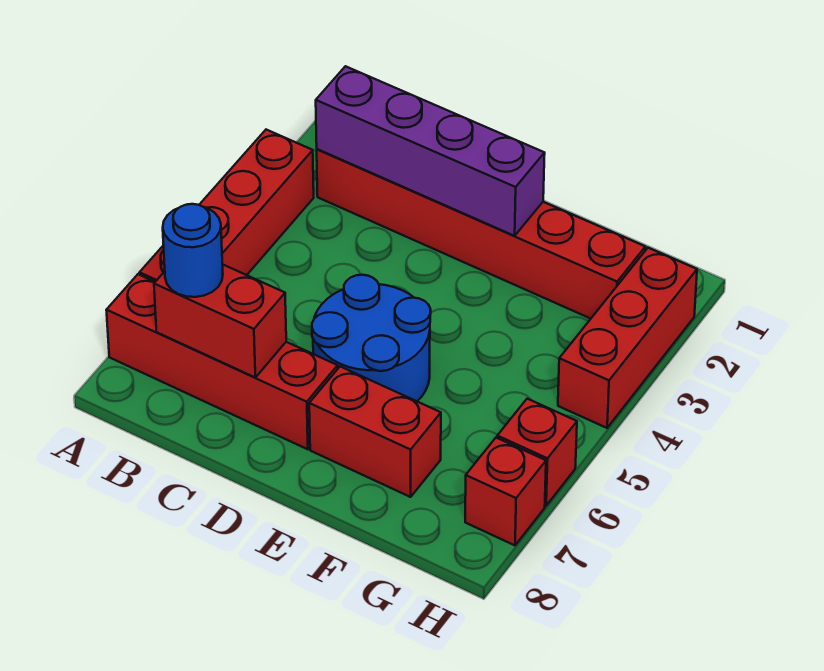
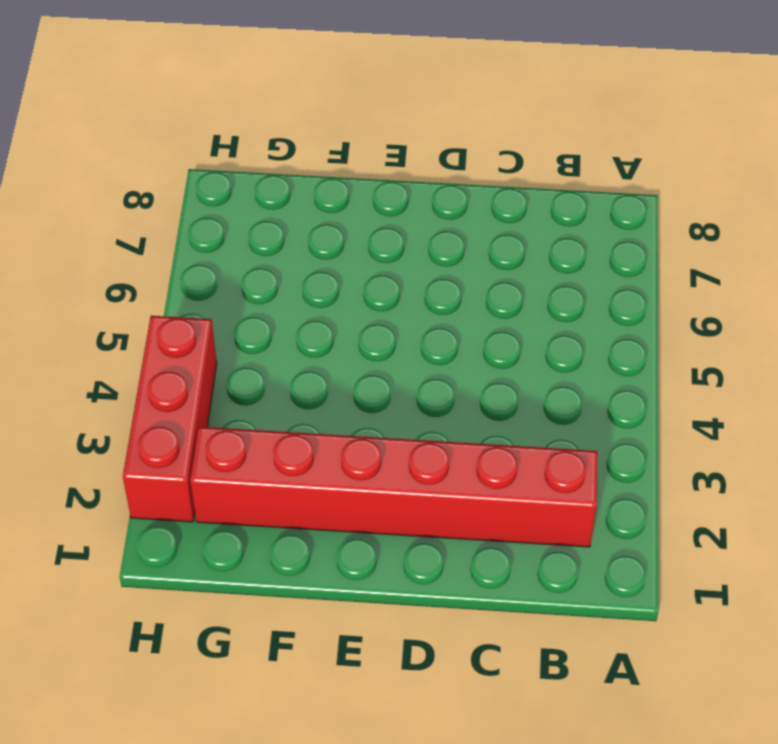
none -> red 1x4 brick [139,130,314,282]
none -> red 1x4 brick [106,274,338,449]

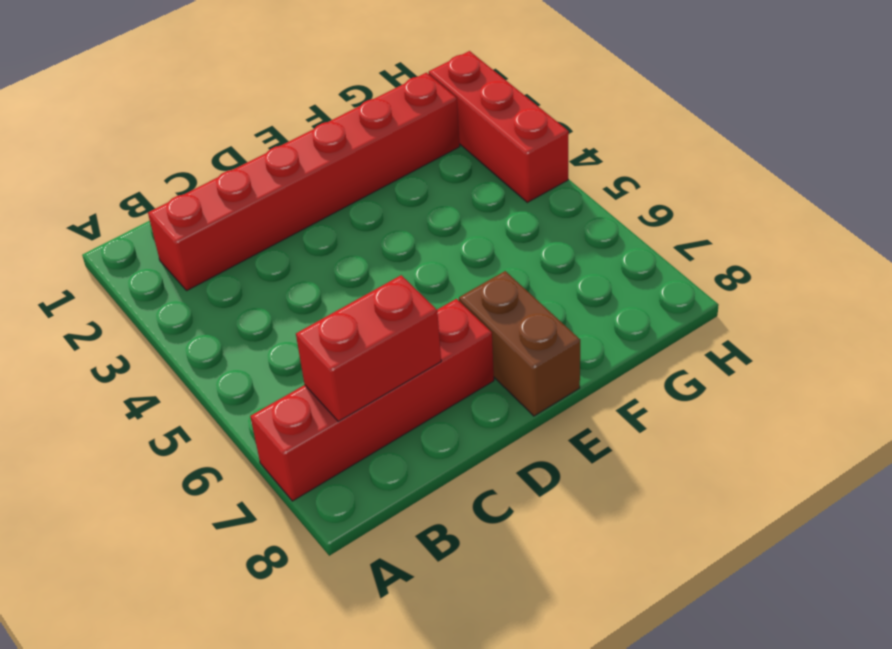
brown 1x2 brick [459,271,580,416] -> red 1x2 brick [309,367,441,497]
none -> red 1x4 brick [139,130,314,282]
none -> blue 2x2 round brick [312,275,431,401]

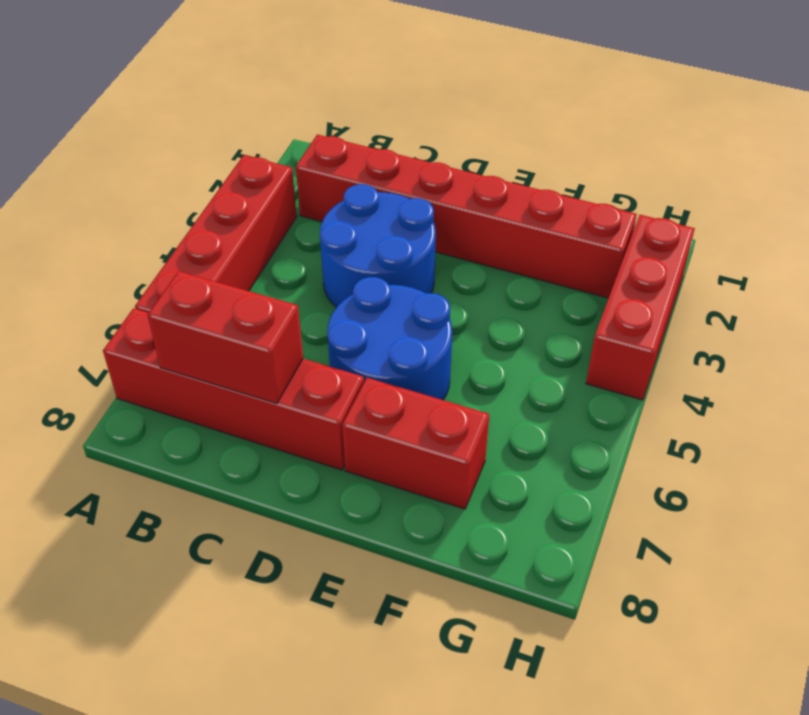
blue 2x2 round brick [320,184,436,307] -> none
none -> red 1x1 brick [497,399,577,506]
none -> red 1x1 brick [465,438,546,545]

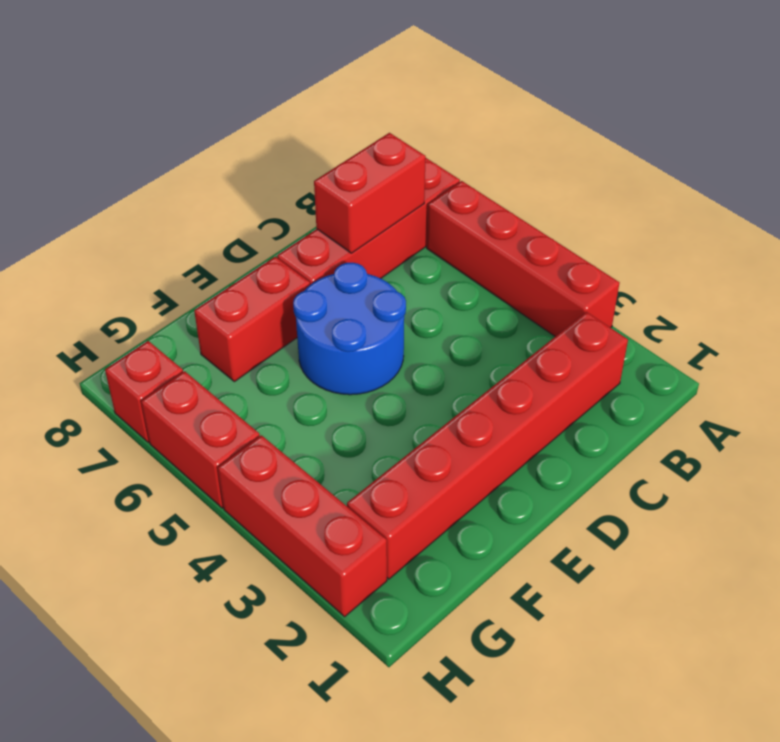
red 1x2 brick [141,371,260,508] -> red 1x1 brick [497,399,577,506]
none -> purple 1x4 brick [316,66,545,236]
none -> blue 1x1 round brick [163,204,223,297]

